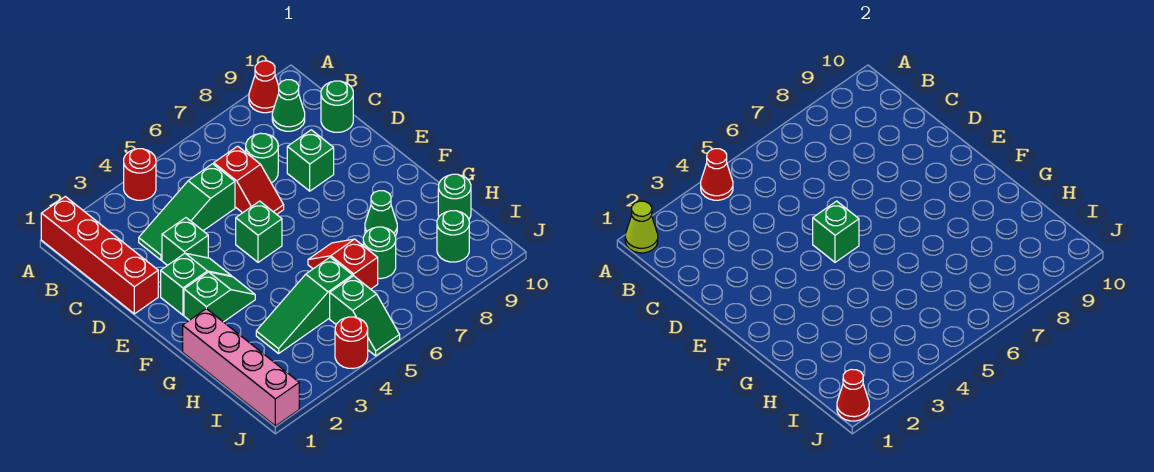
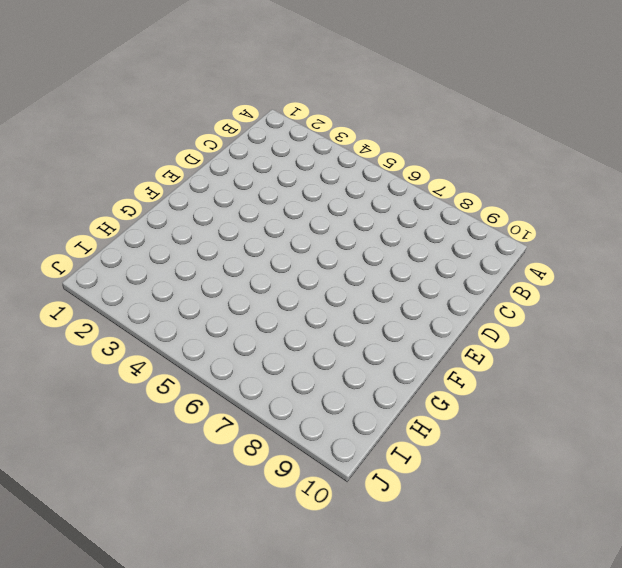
none -> red 1x4 brick [41,196,158,314]
none -> red 1x1 round brick [124,149,156,200]
none -> red 1x1 cone [249,61,279,113]

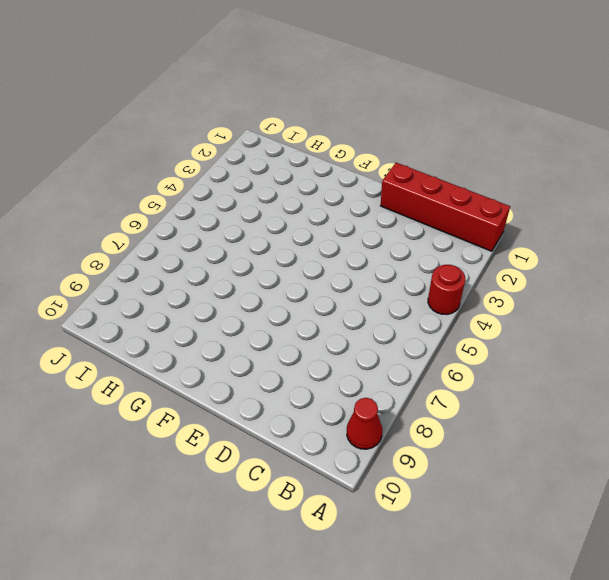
none -> green 1x1 cone [272,80,305,131]
none -> green 1x3 slope [139,164,235,260]
none -> red 1x2 slope [214,146,284,214]

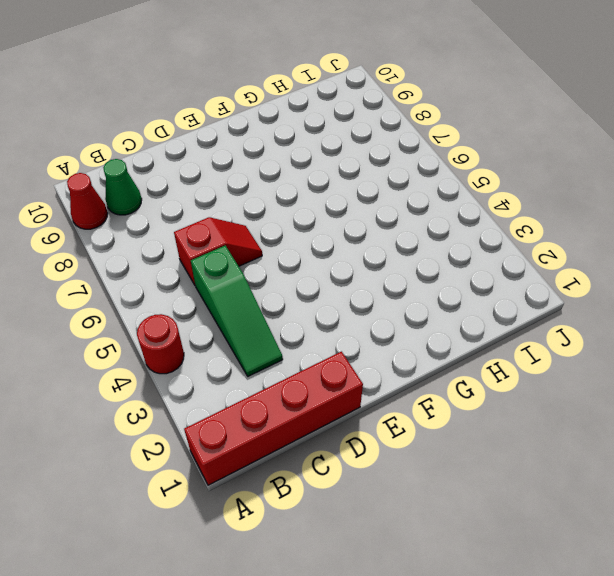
none -> green 1x1 round brick [246,133,278,183]
none -> green 1x1 round brick [321,81,353,132]
none -> green 1x1 brick [162,218,208,265]

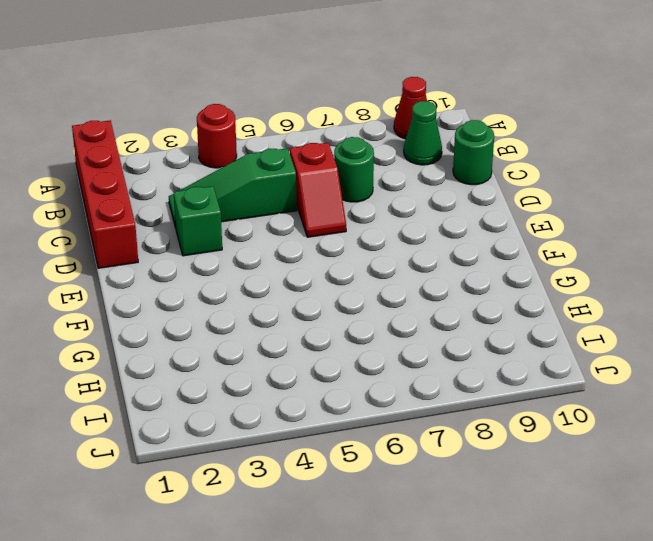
none -> green 1x1 brick [287,130,334,191]
none -> green 1x2 slope [161,253,232,315]
none -> green 1x1 brick [236,201,282,262]

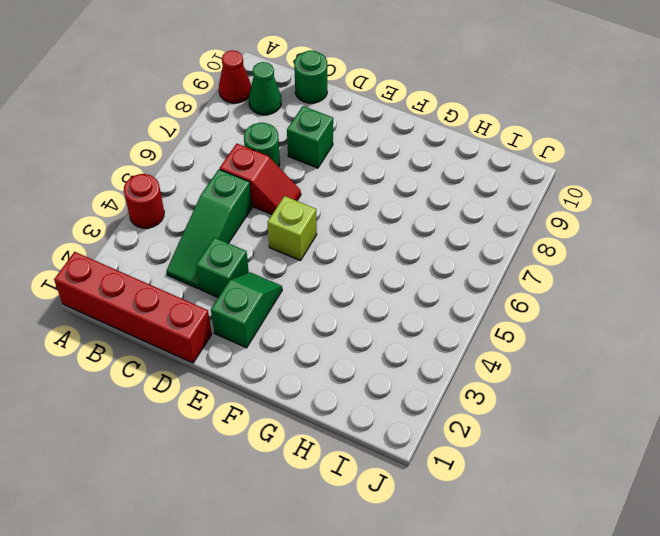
lime 1x1 brick [267,196,317,261] -> green 1x1 brick [236,201,282,262]
none -> green 1x2 slope [184,272,255,322]
none -> pink 1x4 brick [183,309,299,426]
none -> red 1x2 slope [308,239,378,289]

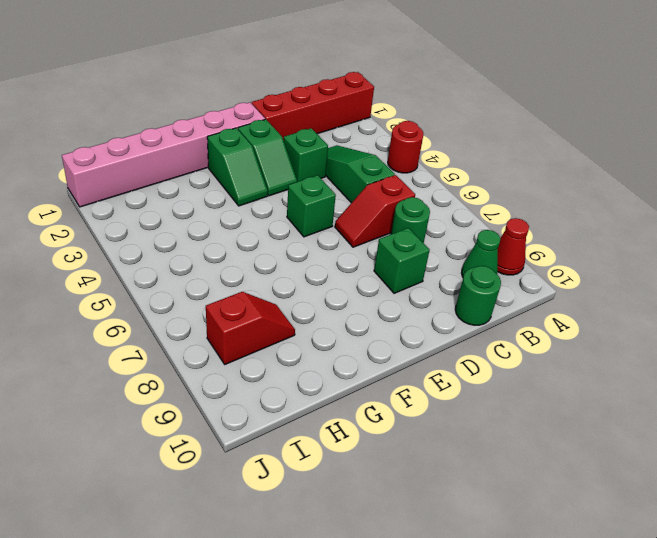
pink 1x6 brick [62,102,265,207] -> pink 1x4 brick [183,309,299,426]
red 1x2 slope [206,292,295,364] -> red 1x2 slope moved to [308,239,378,289]
none -> green 1x1 cone [365,191,397,236]
none -> green 1x3 slope [256,257,353,354]
none -> green 1x1 round brick [363,227,396,279]

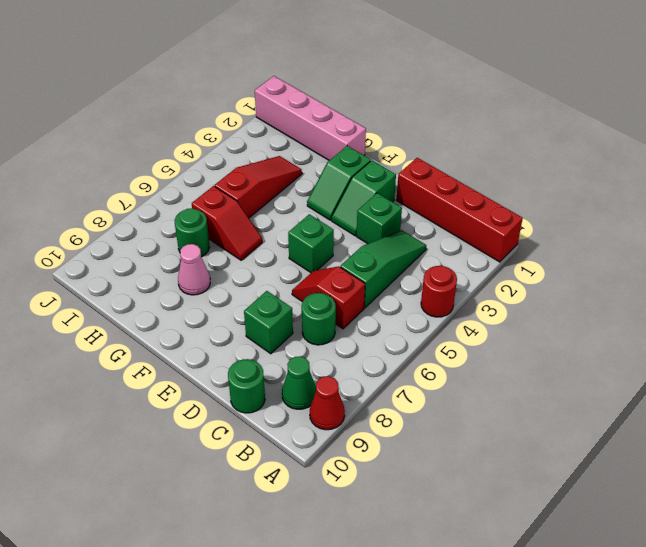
pink 1x1 cone [178,244,210,295] -> green 1x1 cone [365,191,397,236]
red 1x3 slope [215,156,302,218] -> green 1x3 slope [256,257,353,354]
none -> green 1x1 round brick [438,174,471,219]
none -> green 1x2 slope [330,276,400,356]
none -> green 1x1 round brick [437,211,469,262]

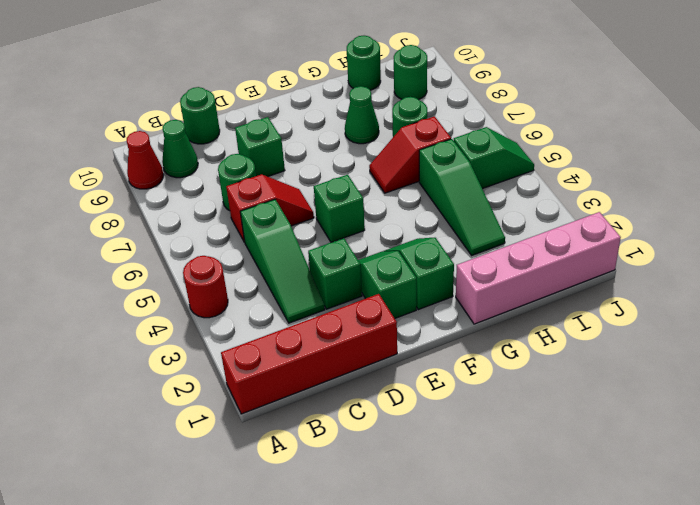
none -> red 1x1 round brick [335,317,368,368]
none -> lime 1x1 cone [625,201,658,253]
none -> red 1x1 cone [701,149,733,200]

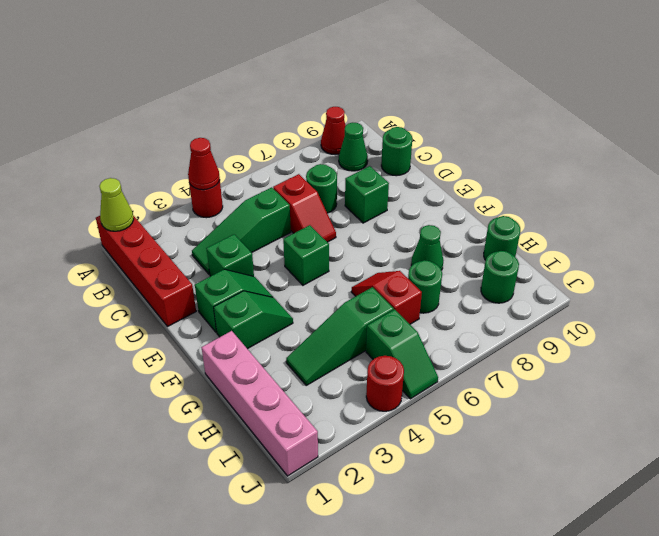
none -> green 1x1 brick [813,201,859,262]
none -> red 1x1 cone [837,369,869,421]

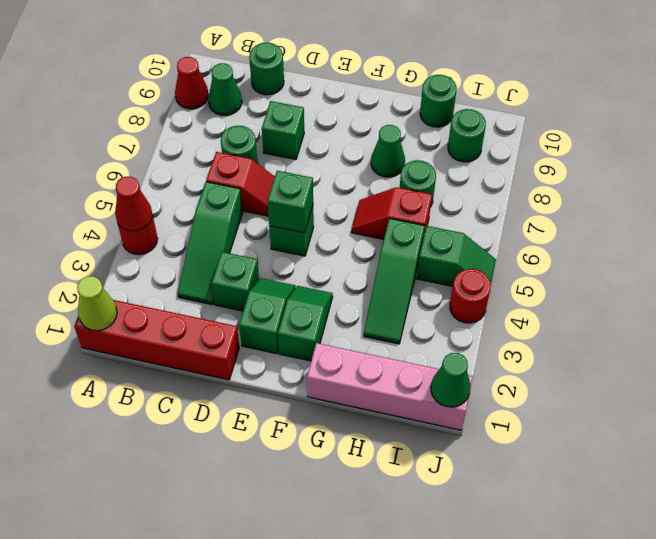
green 1x1 cone [431,353,471,407] -> red 1x1 cone [837,369,869,421]

